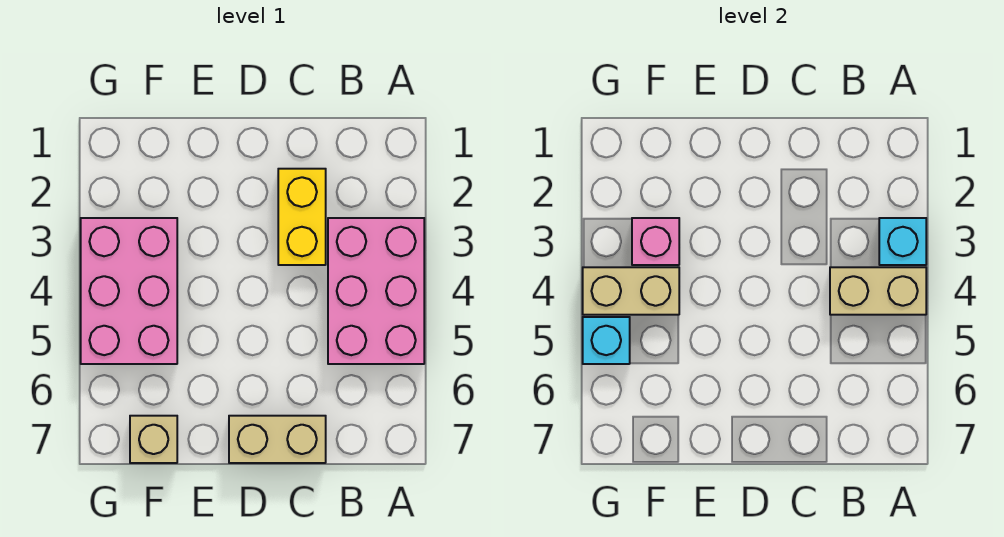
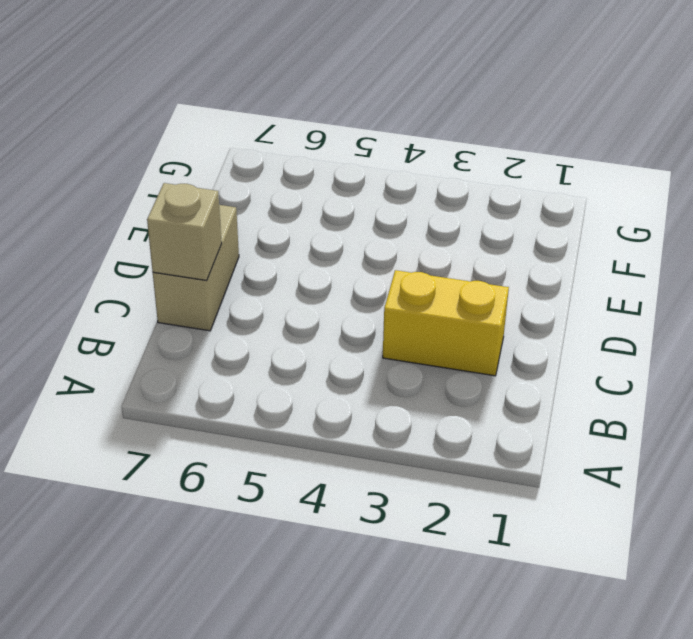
tan 1x1 brick [147,183,222,280] -> tan 1x1 brick moved to [130,416,177,463]
none -> pink 2x3 brick [328,218,424,364]
none -> pink 2x3 brick [81,218,177,364]

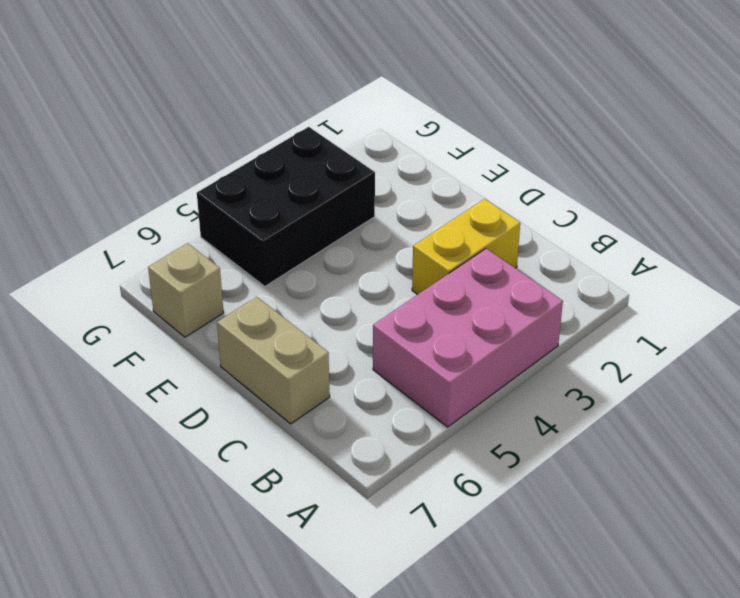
black 2x3 brick [197,127,375,286] -> pink 2x3 brick [81,218,177,364]
none -> cyan 1x1 brick [879,218,926,265]
none -> tan 1x2 brick [830,267,926,315]

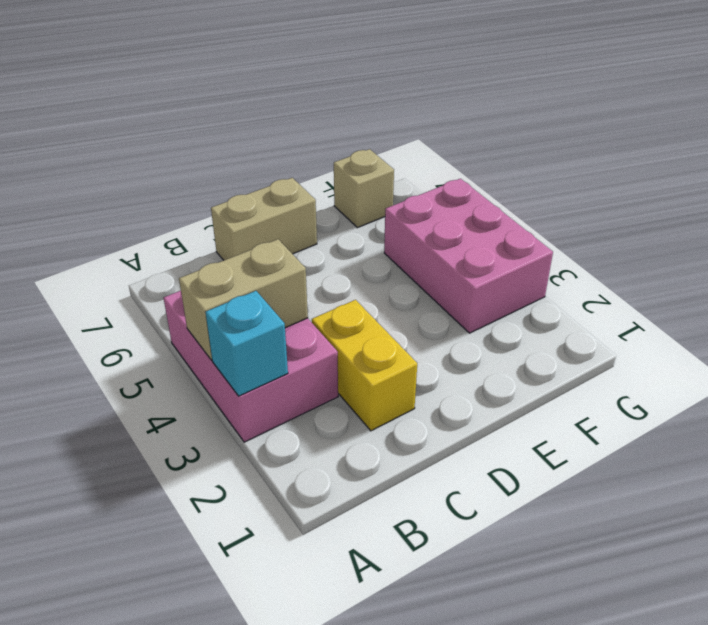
none -> pink 1x1 brick [632,218,679,265]
none -> tan 1x2 brick [583,267,679,315]

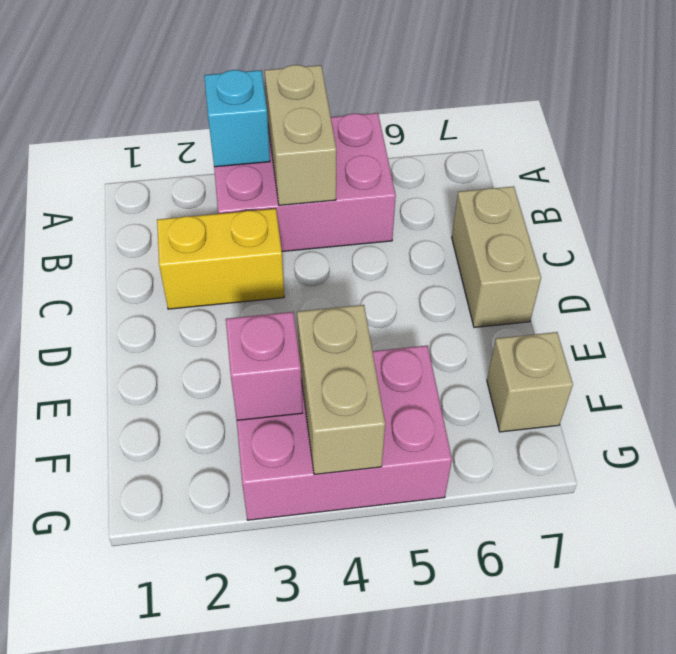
none -> cyan 1x1 brick [583,317,630,364]

